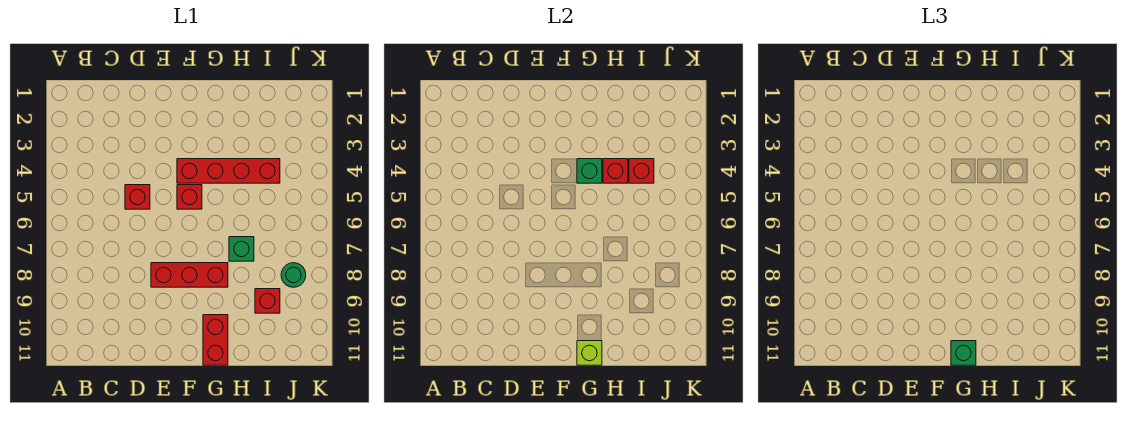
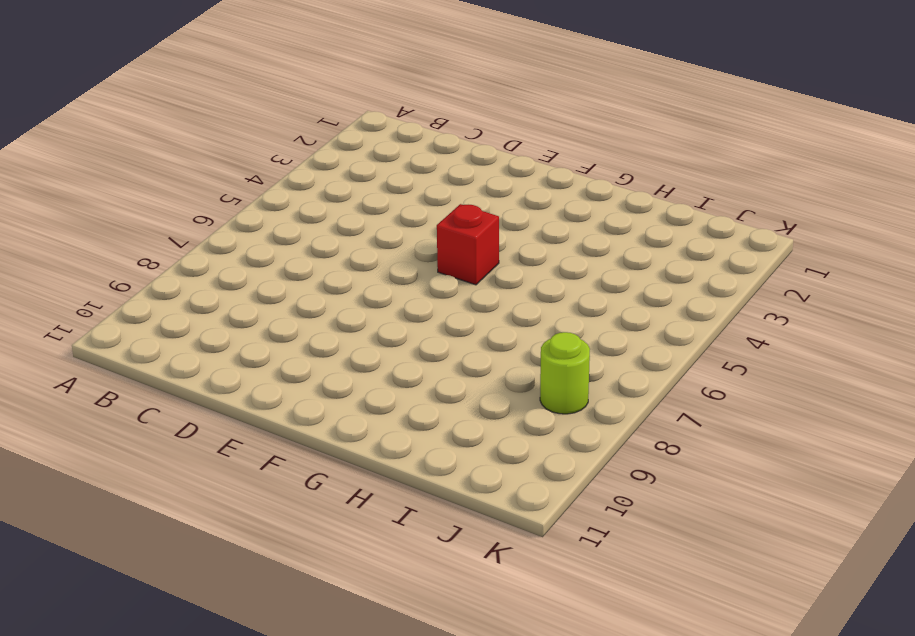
lime 1x1 round brick [540,332,590,414] -> green 1x1 round brick [281,263,306,287]
none -> red 1x1 brick [125,185,150,209]
none -> red 1x3 brick [151,263,228,287]
none -> red 1x4 brick [177,159,280,183]

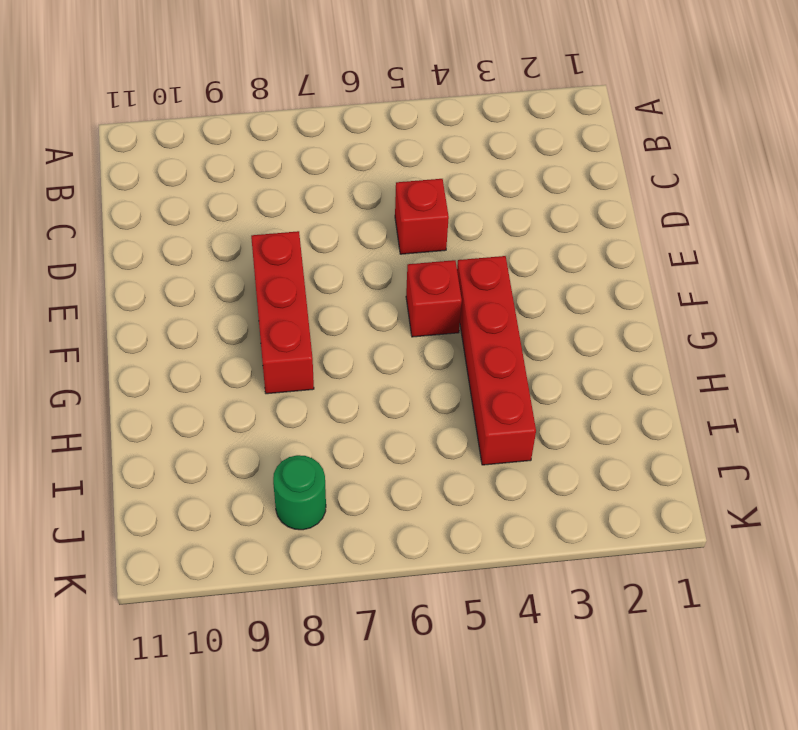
none -> red 1x2 brick [203,315,228,365]
none -> green 1x1 brick [229,237,254,261]
none -> red 1x1 brick [255,289,280,313]

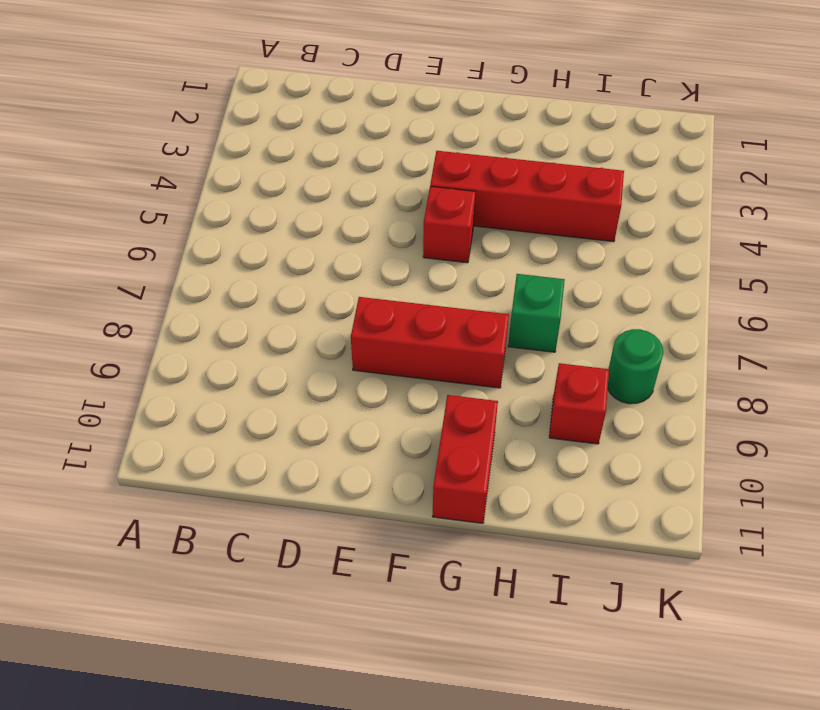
none -> red 1x1 brick [125,185,150,209]
none -> green 1x1 brick [577,159,602,183]
none -> lime 1x1 brick [577,341,602,365]

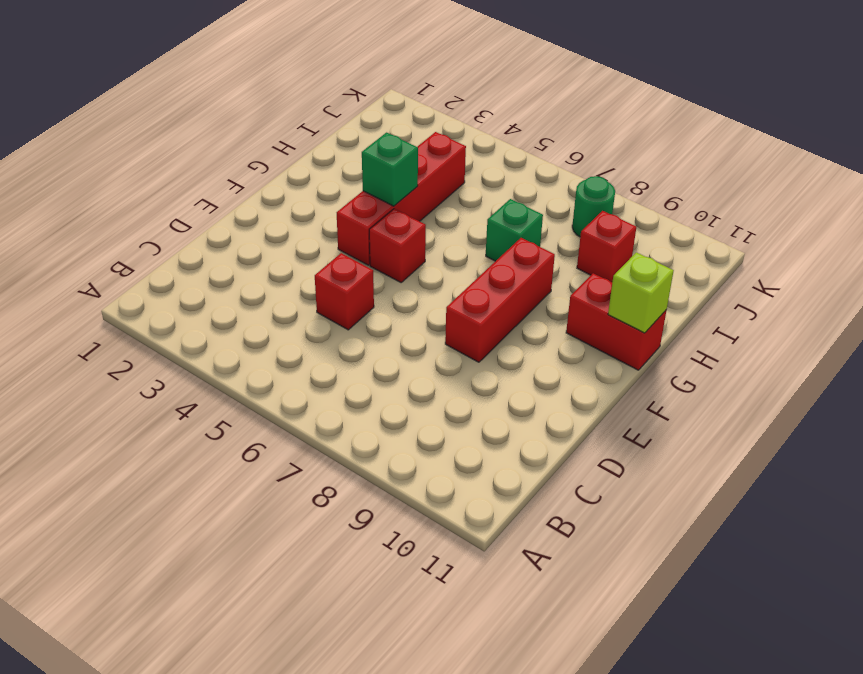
none -> red 1x1 brick [603,159,628,183]
none -> red 1x1 brick [629,159,654,183]
none -> green 1x1 brick [951,341,976,365]

